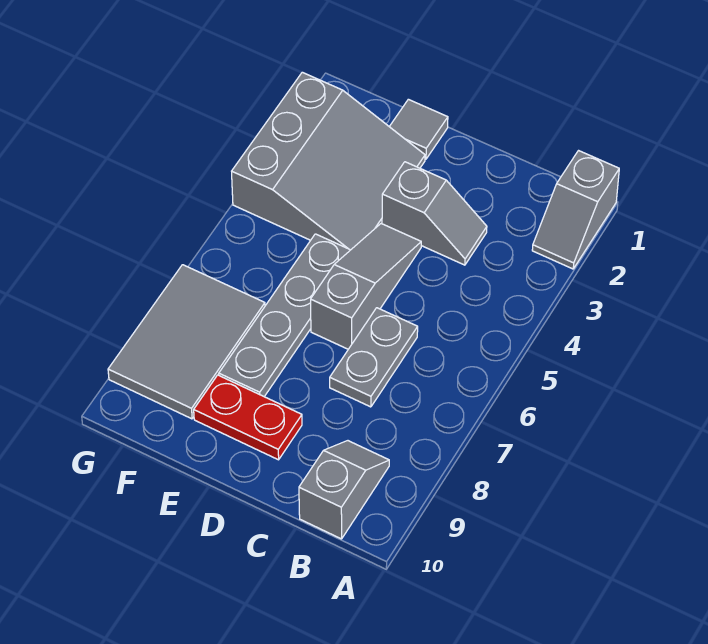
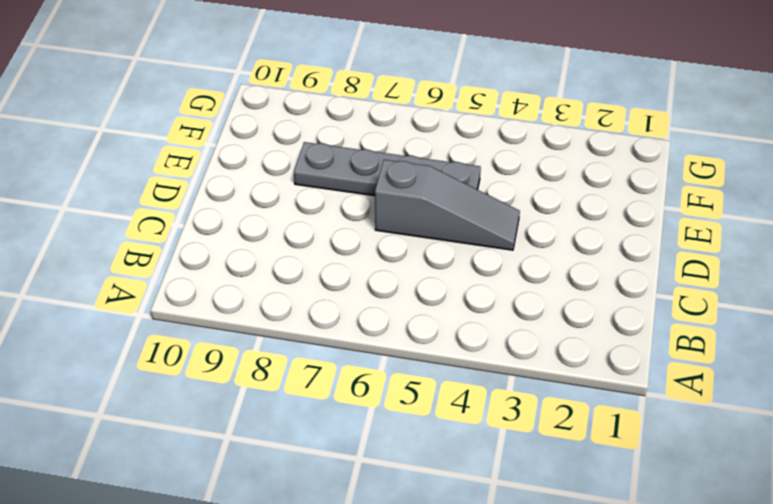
none -> grey 1x2 slope [532,151,619,269]
none -> grey 1x2 slope [299,441,389,539]

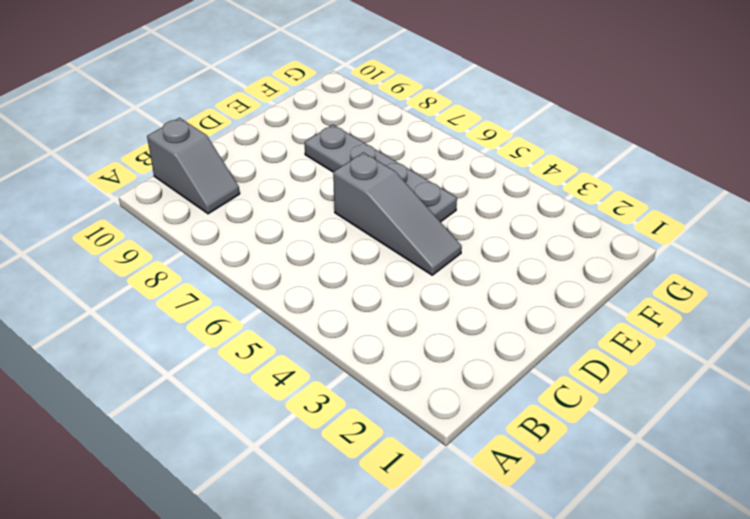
none -> grey 1x2 slope [532,151,619,269]
none -> grey 1x2 slope [382,162,487,265]

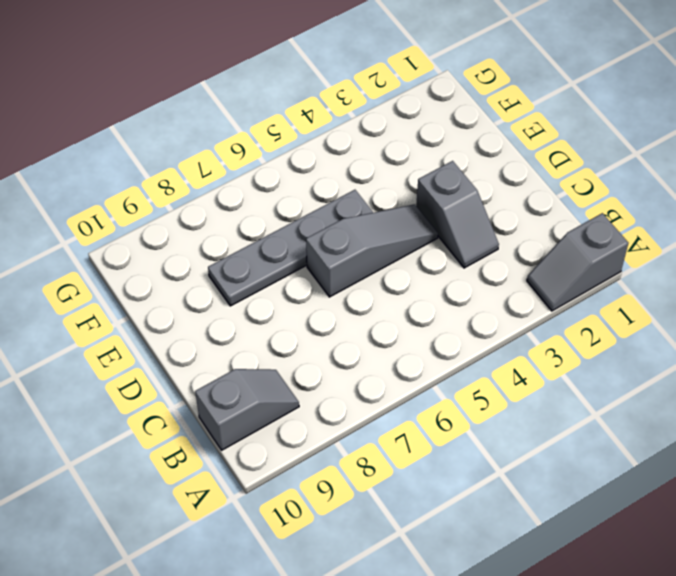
none -> grey 1x2 plate [330,308,418,407]
none -> red 1x2 plate [194,375,302,460]

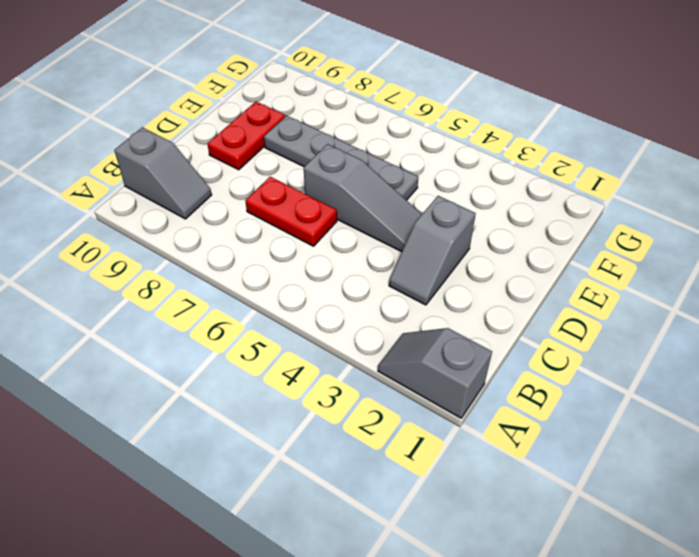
red 1x2 plate [245,177,337,246] -> grey 1x2 plate [330,308,418,407]
none -> grey 1x1 tile [389,99,448,159]
none -> grey 3x3 slope [232,72,425,250]

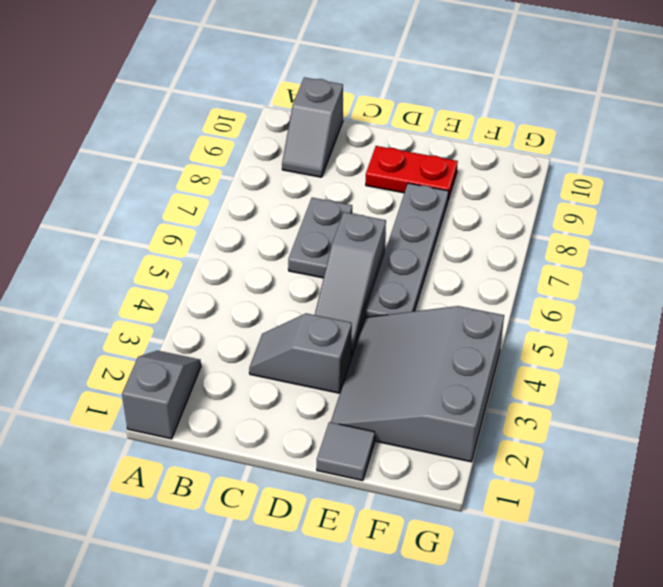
none -> grey 2x3 tile [108,265,265,419]

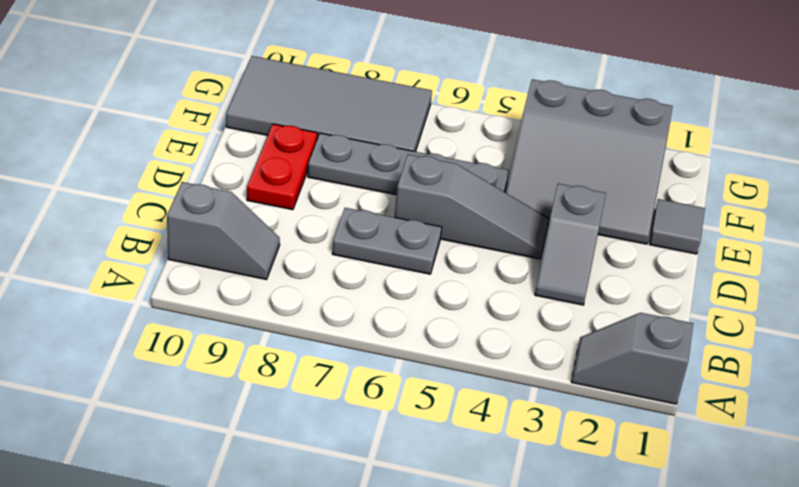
grey 2x4 tile [226,56,432,152] -> grey 2x3 tile [108,265,265,419]

